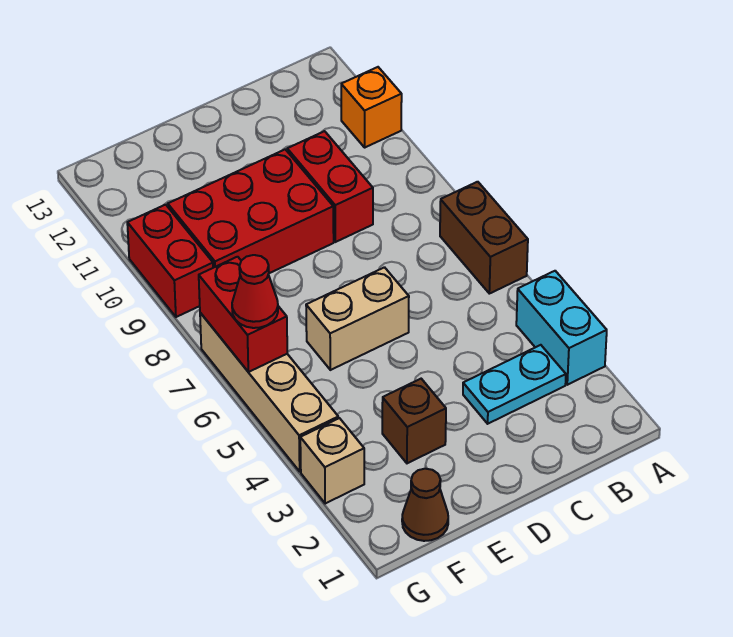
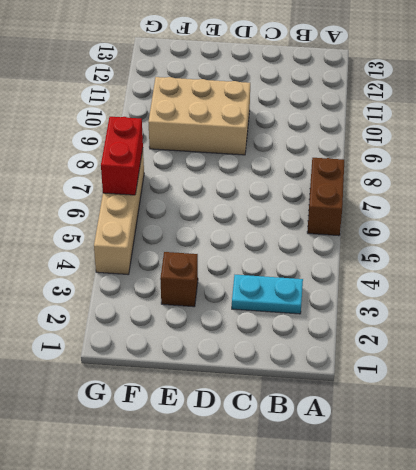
tan 2x3 brick [149,77,250,155] -> red 2x3 brick [168,149,334,273]
none -> cyan 1x2 brick [516,271,607,385]
none -> orange 1x1 brick [341,67,402,147]
none -> red 1x2 brick [287,131,373,242]

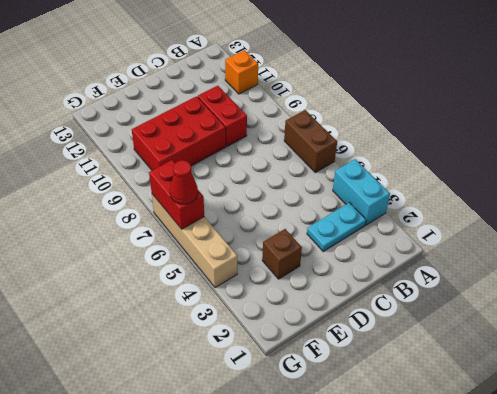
none -> tan 1x2 brick [306,267,409,370]
none -> brown 1x1 cone [402,469,448,541]
none -> tan 1x1 brick [300,418,364,503]

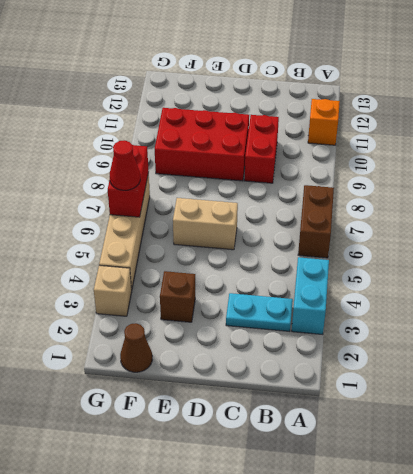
none -> red 1x2 brick [127,205,213,317]

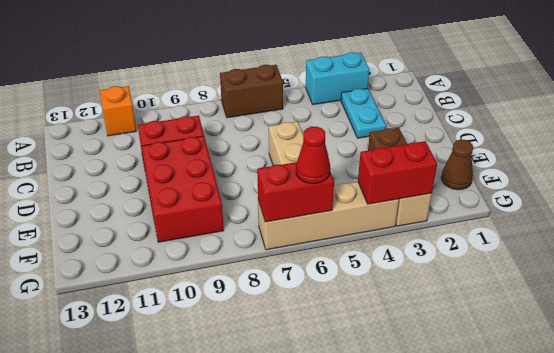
red 1x2 brick [358,141,437,204] -> red 1x2 brick moved to [127,205,213,317]

